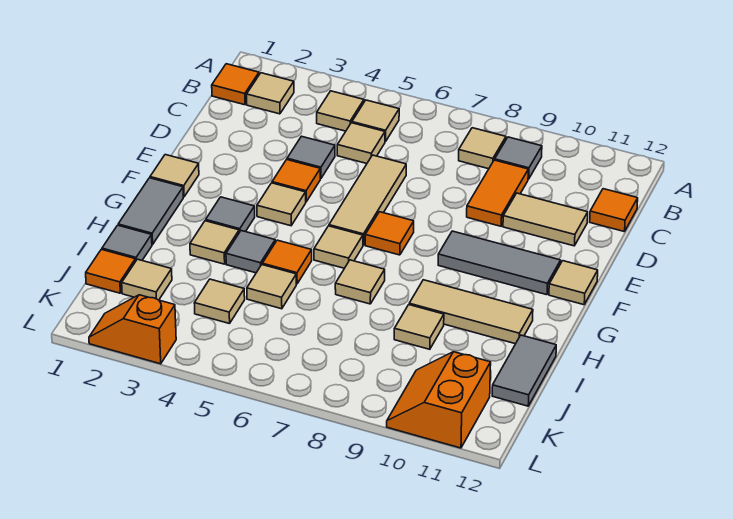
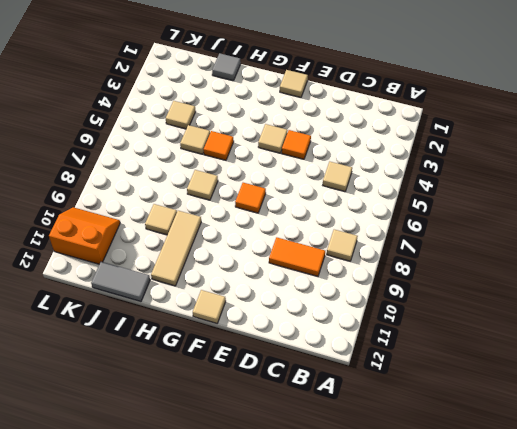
none -> orange 1x1 tile [212,64,259,105]
none -> tan 1x1 tile [247,73,294,114]
none -> tan 1x1 tile [317,91,364,131]
none -> tan 1x1 tile [352,100,399,142]

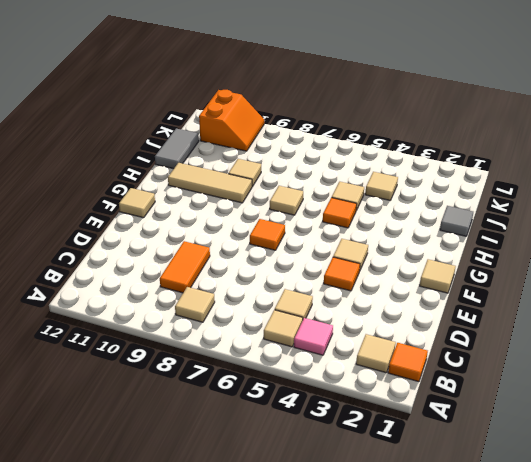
pink 1x1 tile [294,318,333,355] -> tan 1x1 tile [317,91,364,131]
none -> grey 1x1 tile [495,137,542,179]
none -> orange 1x1 tile [590,189,638,232]
none -> grey 1x1 tile [287,136,335,178]
none -> tan 1x3 tile [329,155,406,245]

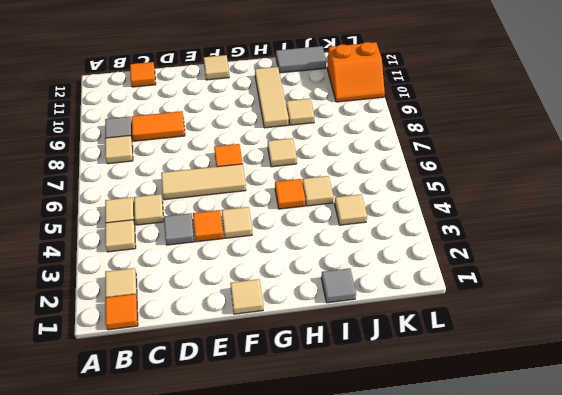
none -> tan 1x2 tile [503,193,588,246]
none -> grey 1x3 tile [438,231,561,295]
none -> grey 1x2 tile [118,178,183,245]
none -> grey 1x1 tile [206,197,255,232]

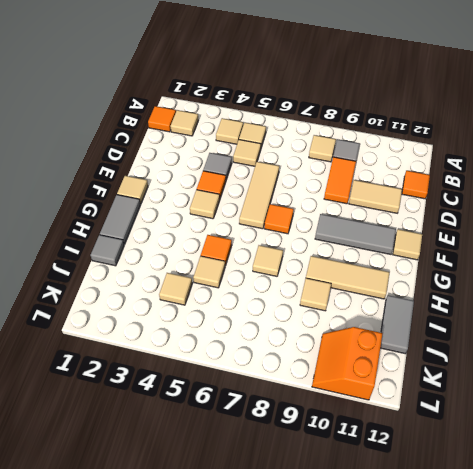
none -> grey 1x1 tile [206,197,255,232]
none -> tan 1x1 tile [314,226,363,268]
none -> tan 1x1 tile [190,221,239,264]
none -> grey 1x1 tile [226,231,275,273]

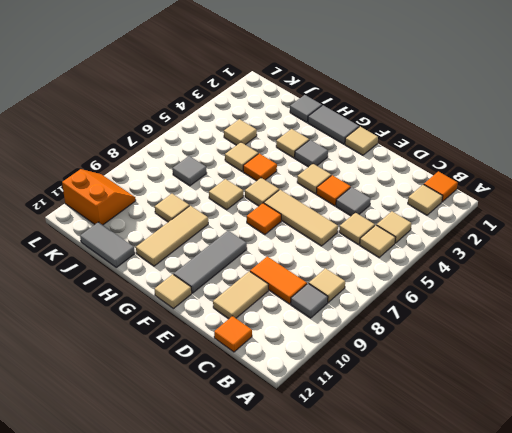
grey 1x1 tile [173,156,207,186] -> grey 1x1 tile moved to [226,231,275,273]
none -> orange 1x1 tile [86,249,136,293]
none -> tan 1x1 tile [122,259,172,300]
none -> orange 1x2 slope [89,295,176,364]

